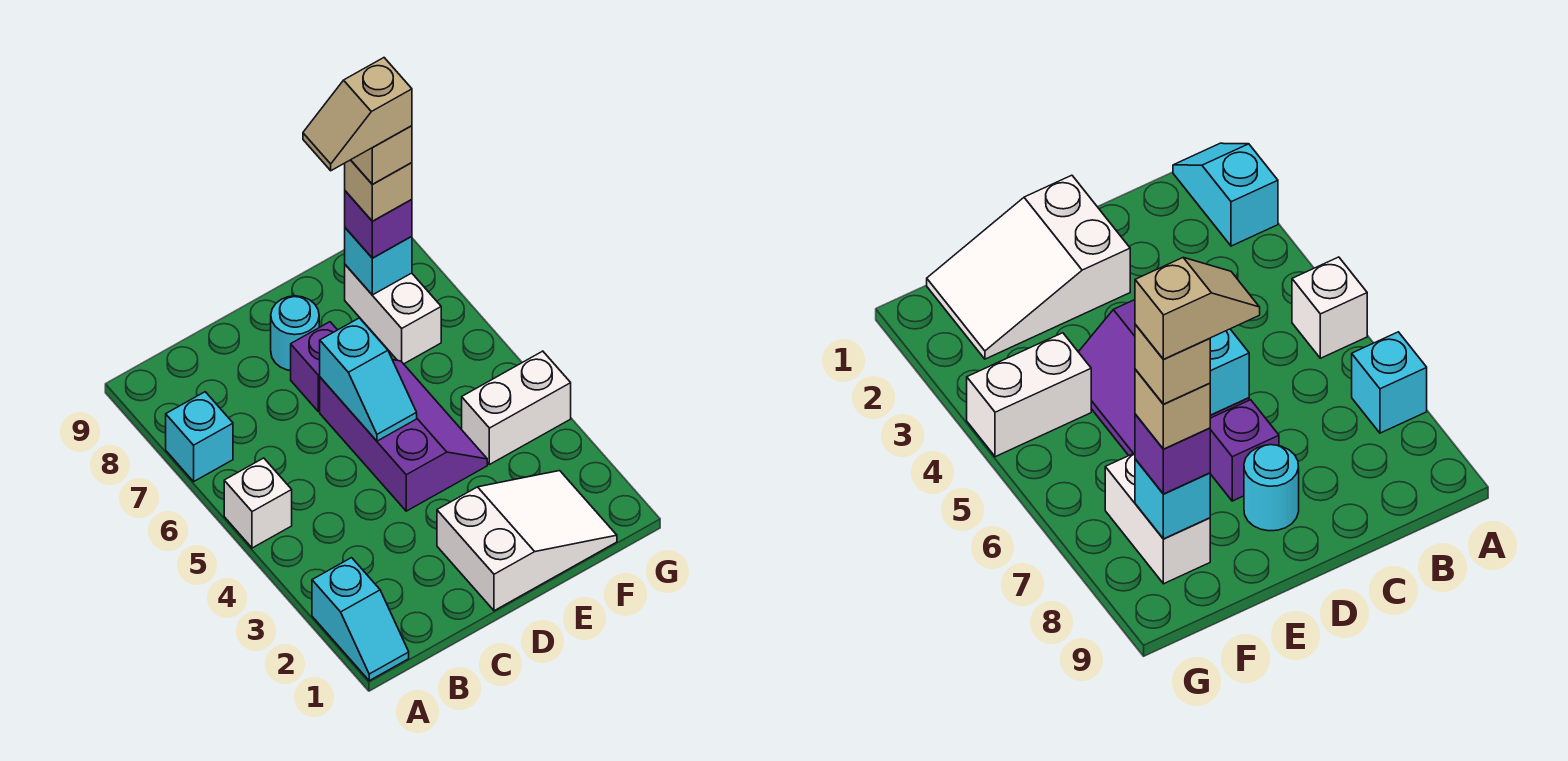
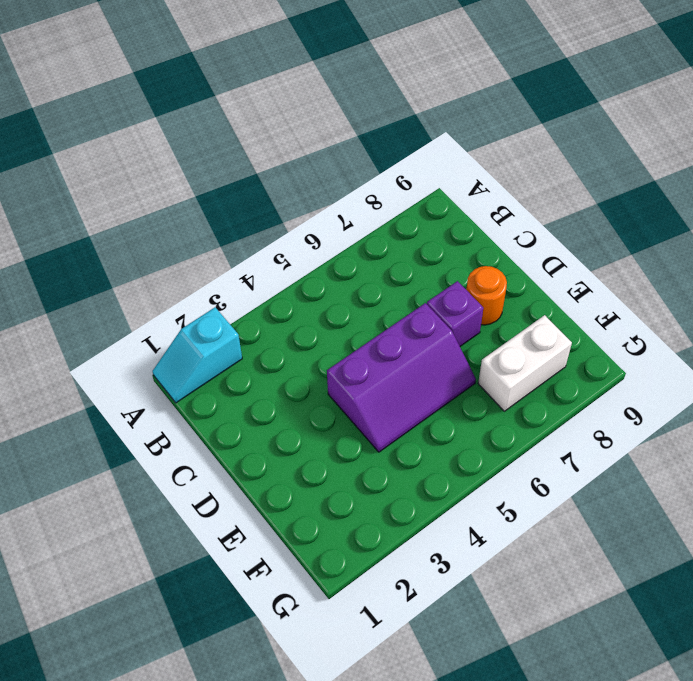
orange 1x1 round brick [466,266,507,325] -> cyan 1x1 round brick [271,296,319,371]
none -> white 1x1 brick [224,458,292,548]
none -> cyan 1x1 brick [166,392,233,482]
none -> white 2x3 slope [437,471,617,611]

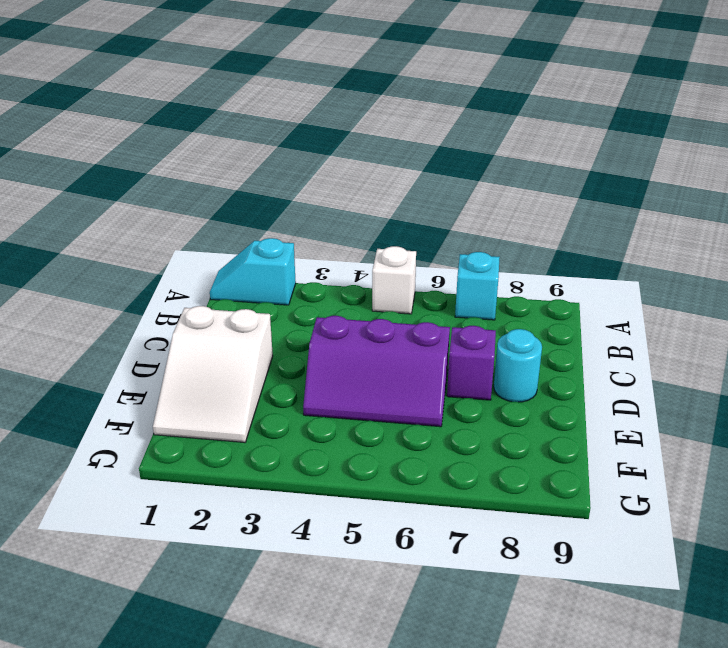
none -> white 1x2 brick [462,351,571,465]
none -> white 1x2 brick [345,265,441,364]
none -> cyan 1x2 slope [320,318,417,441]

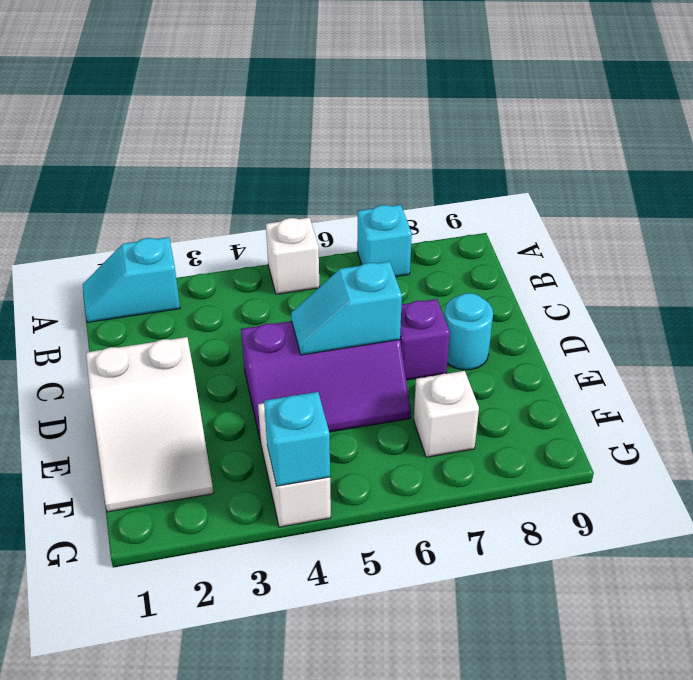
white 1x1 brick [414,371,479,457] -> white 1x2 brick [345,265,441,364]
cyan 1x1 brick [264,392,330,486] -> cyan 1x1 brick moved to [345,228,412,295]
none -> purple 1x1 brick [345,191,412,258]
none -> tan 1x1 brick [345,160,412,221]
none -> tan 1x1 brick [351,126,412,184]

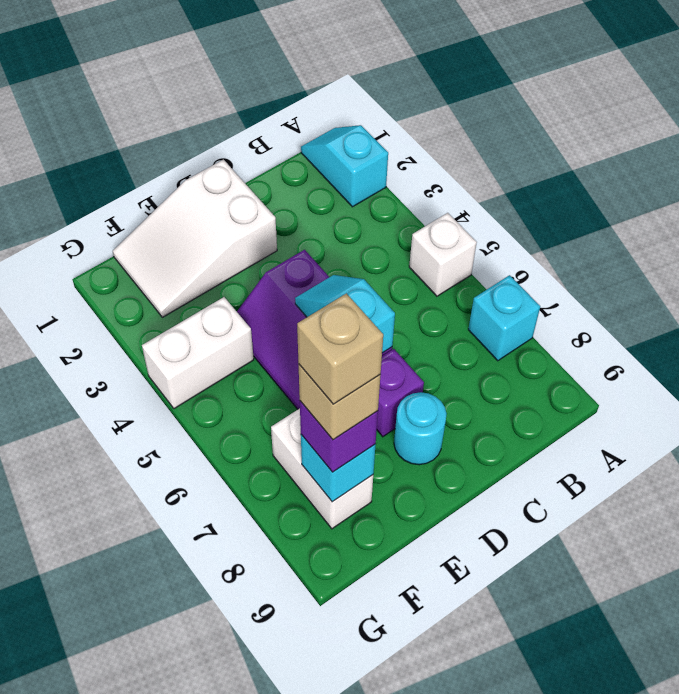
none -> tan 1x2 slope [303,58,412,171]

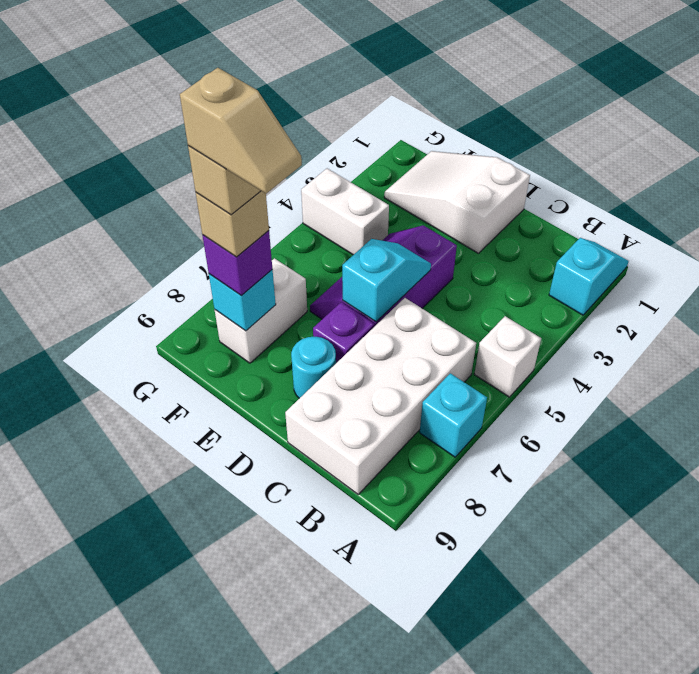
white 2x4 brick [285,298,476,494] -> none

